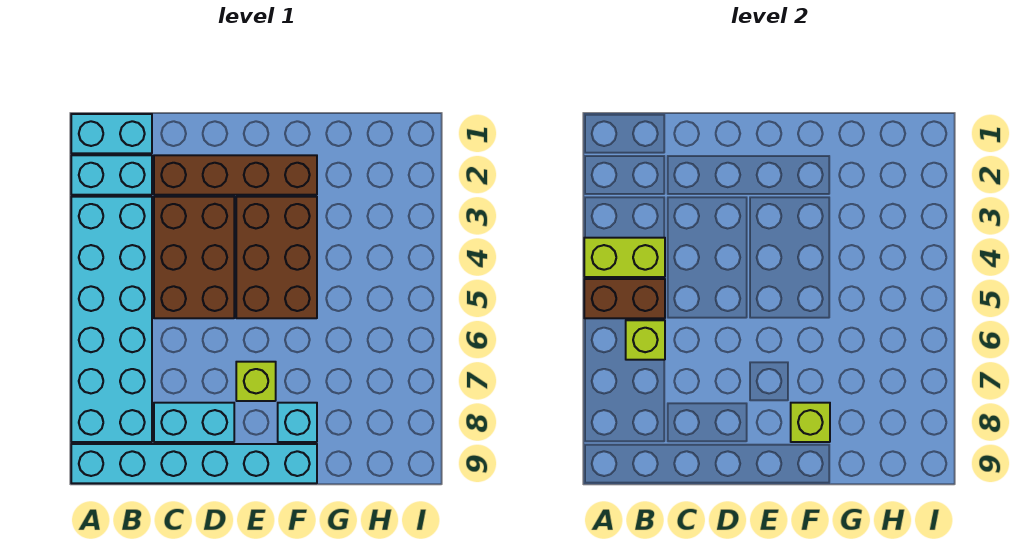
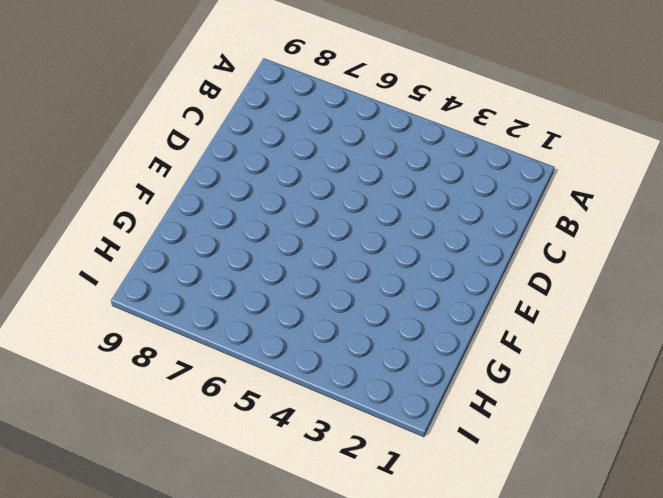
none -> cyan 1x2 brick [71,114,152,153]
none -> cyan 1x2 brick [71,155,152,195]
none -> cyan 2x6 brick [71,197,152,442]

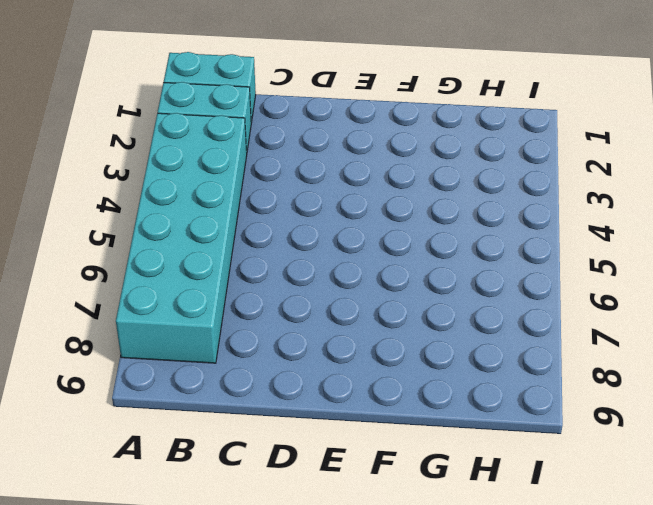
none -> cyan 1x6 brick [71,444,317,483]
none -> brown 1x4 brick [154,155,317,195]
none -> brown 2x3 brick [154,197,234,318]

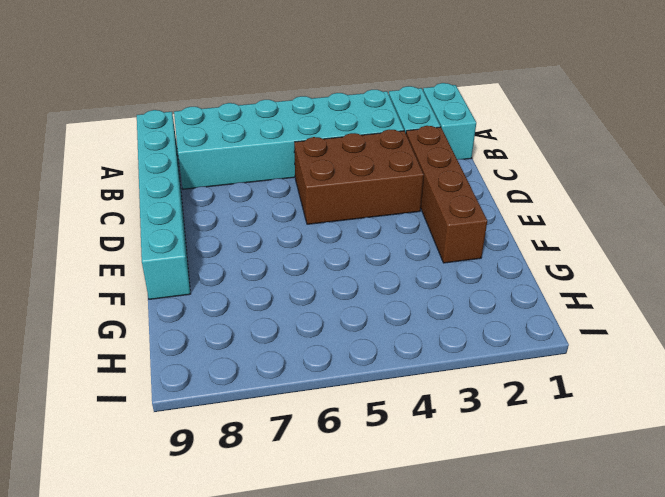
none -> cyan 1x2 brick [154,403,234,442]
none -> brown 2x3 brick [236,197,317,318]
none -> lime 1x1 brick [236,362,276,401]

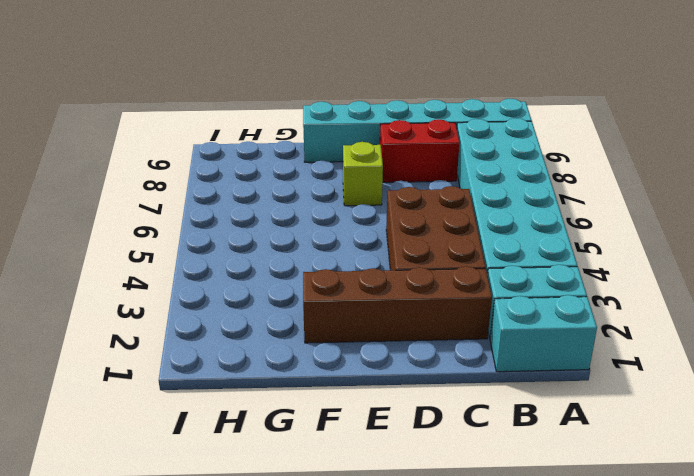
red 1x2 brick [380,119,460,182] -> cyan 1x2 brick [154,403,234,442]
none -> brown 2x3 brick [236,197,317,318]
none -> cyan 1x1 brick [278,403,317,442]
none -> lime 1x2 brick [584,238,665,277]

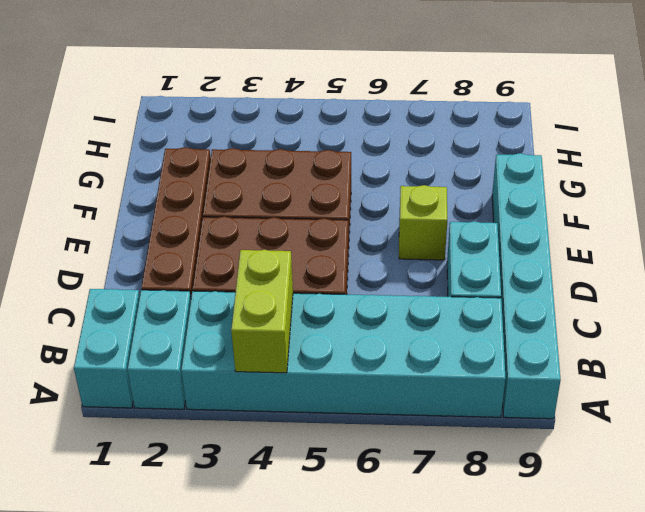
none -> cyan 1x1 brick [278,403,317,442]
none -> brown 1x2 brick [584,279,665,318]
none -> lime 1x1 brick [626,320,665,360]

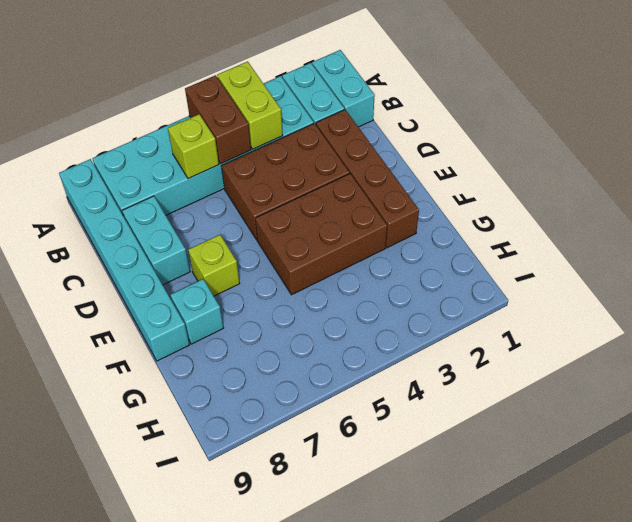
none -> lime 1x1 brick [791,403,830,442]

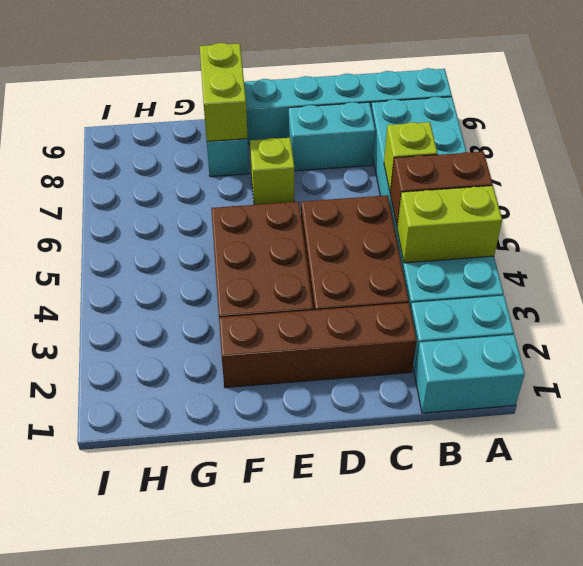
lime 1x2 brick [200,43,248,141] -> lime 1x1 brick [791,403,830,442]

